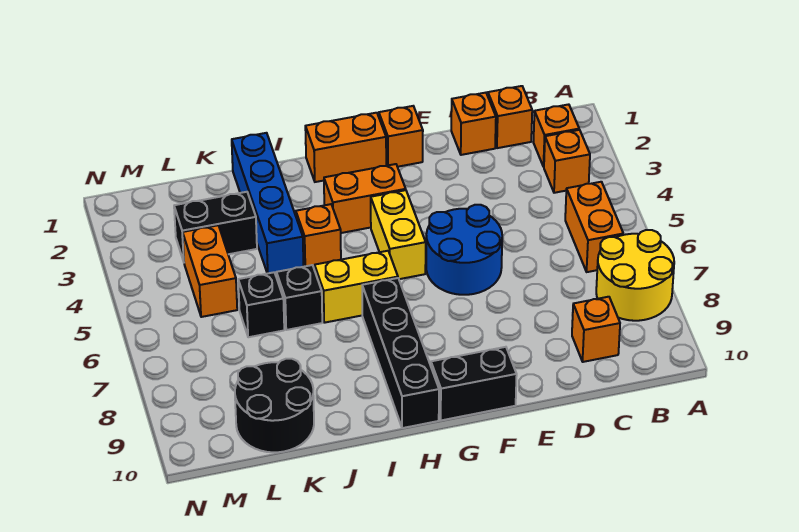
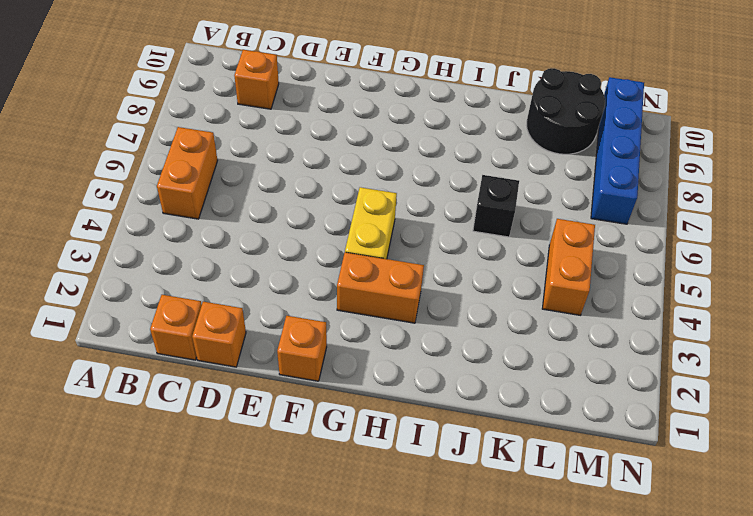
blue 1x4 brick [591,77,644,224] -> blue 1x4 brick moved to [232,133,304,274]
none -> yellow 2x2 round brick [596,230,674,321]
none -> orange 1x1 brick [533,104,579,167]
none -> orange 1x1 brick [544,130,590,193]

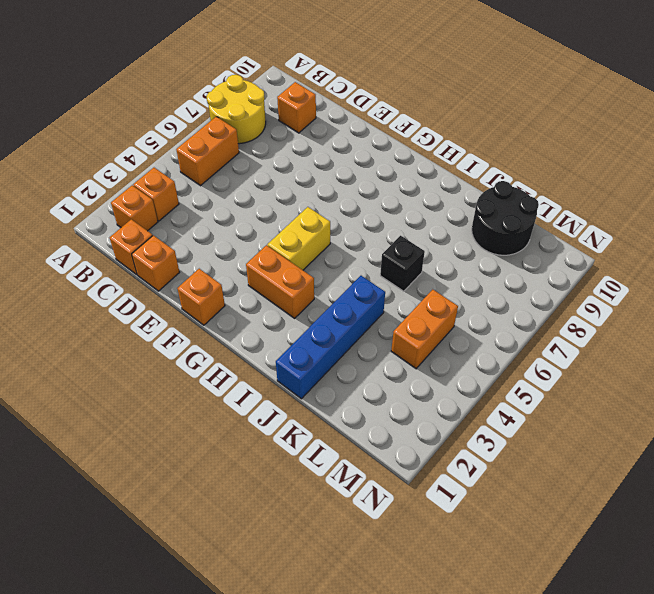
none -> blue 2x2 round brick [426,205,502,295]
none -> black 1x2 brick [431,347,517,420]
none -> orange 1x2 brick [305,113,386,182]

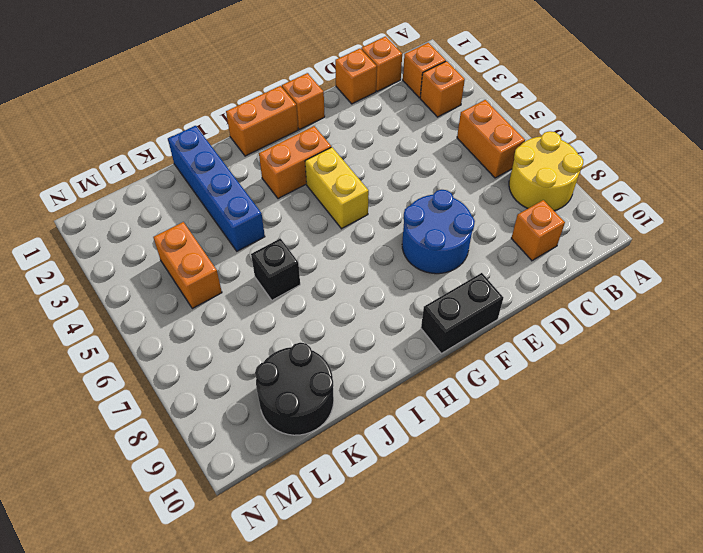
blue 2x2 round brick [402,190,475,274] -> blue 2x2 round brick moved to [426,205,502,295]
none -> yellow 1x2 brick [315,251,398,323]
none -> black 1x4 brick [362,278,439,428]
none -> orange 1x1 brick [296,204,341,267]

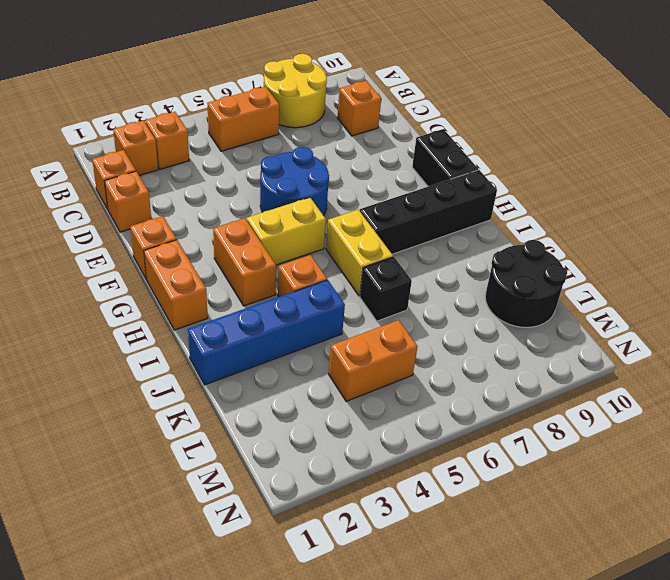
none -> black 1x2 brick [174,192,257,261]
none -> black 1x1 brick [238,272,284,337]

